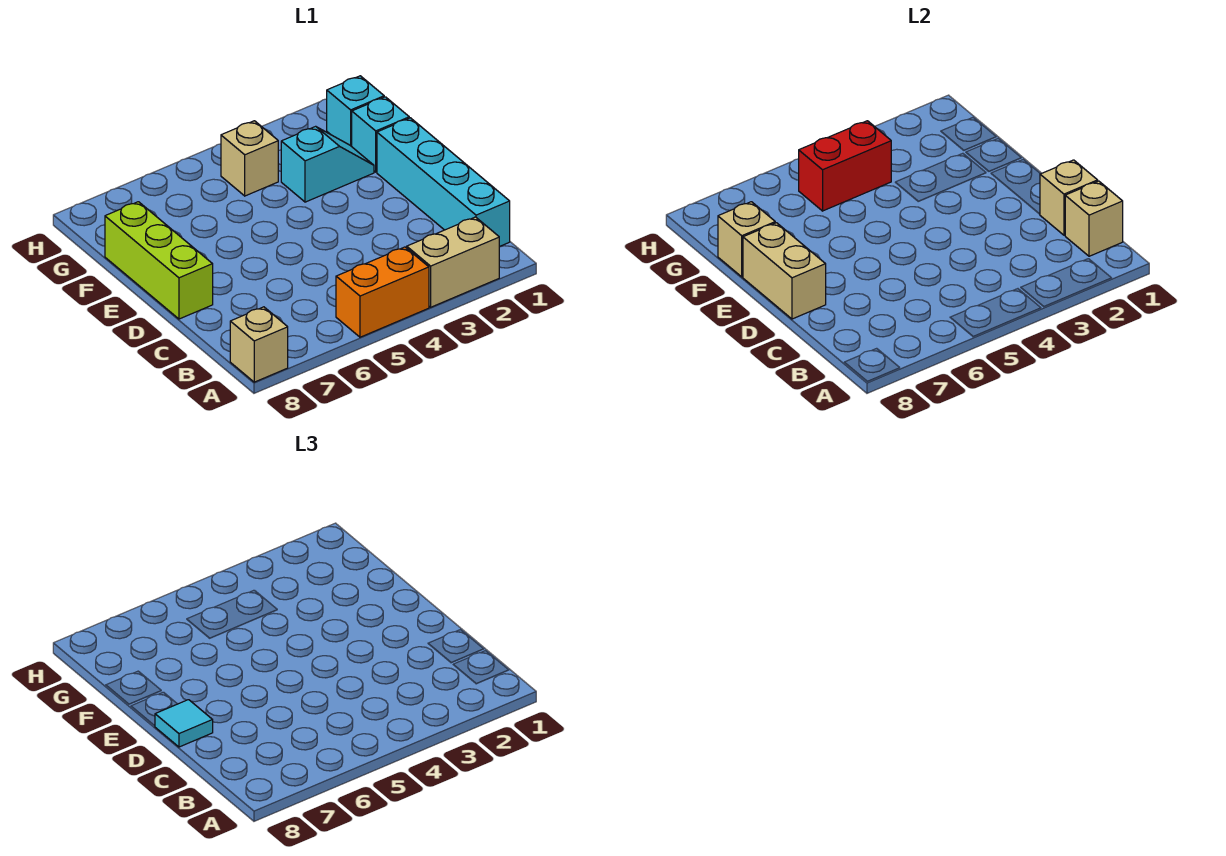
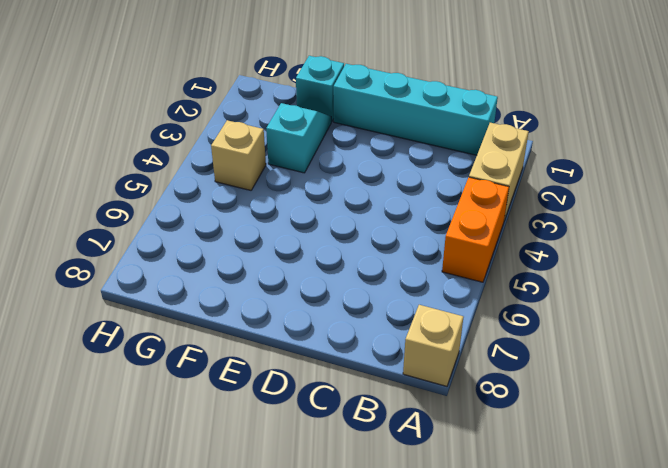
none -> lime 1x3 brick [105,202,213,319]
none -> cyan 1x1 brick [327,76,384,146]
none -> tan 1x1 brick [1065,181,1123,256]

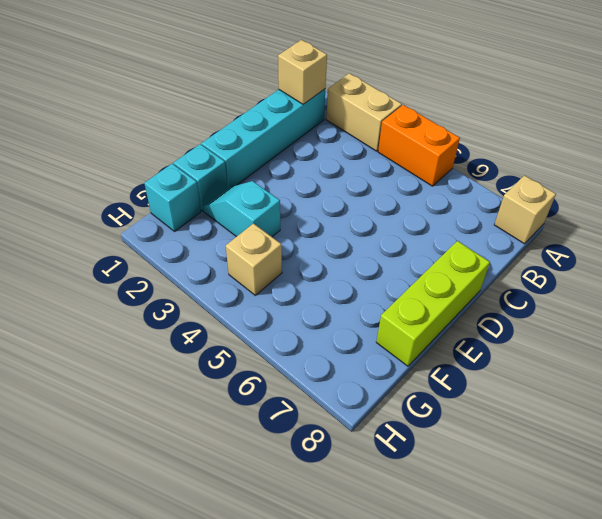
none -> tan 1x1 brick [1040,160,1098,235]
none -> tan 1x2 brick [743,223,826,319]
none -> tan 1x1 brick [718,202,775,277]

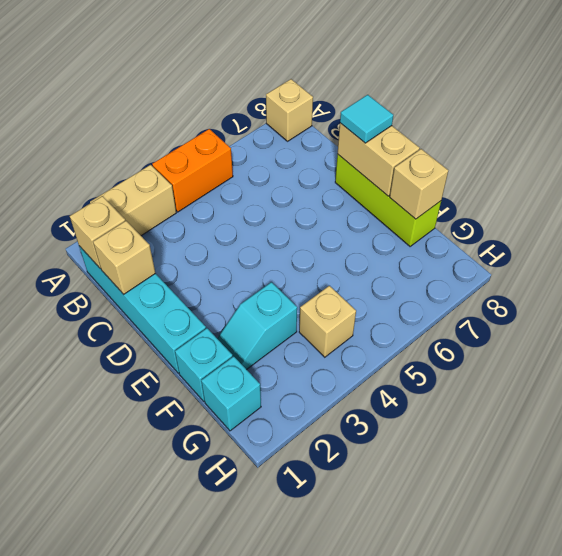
none -> red 1x2 brick [799,121,891,211]

